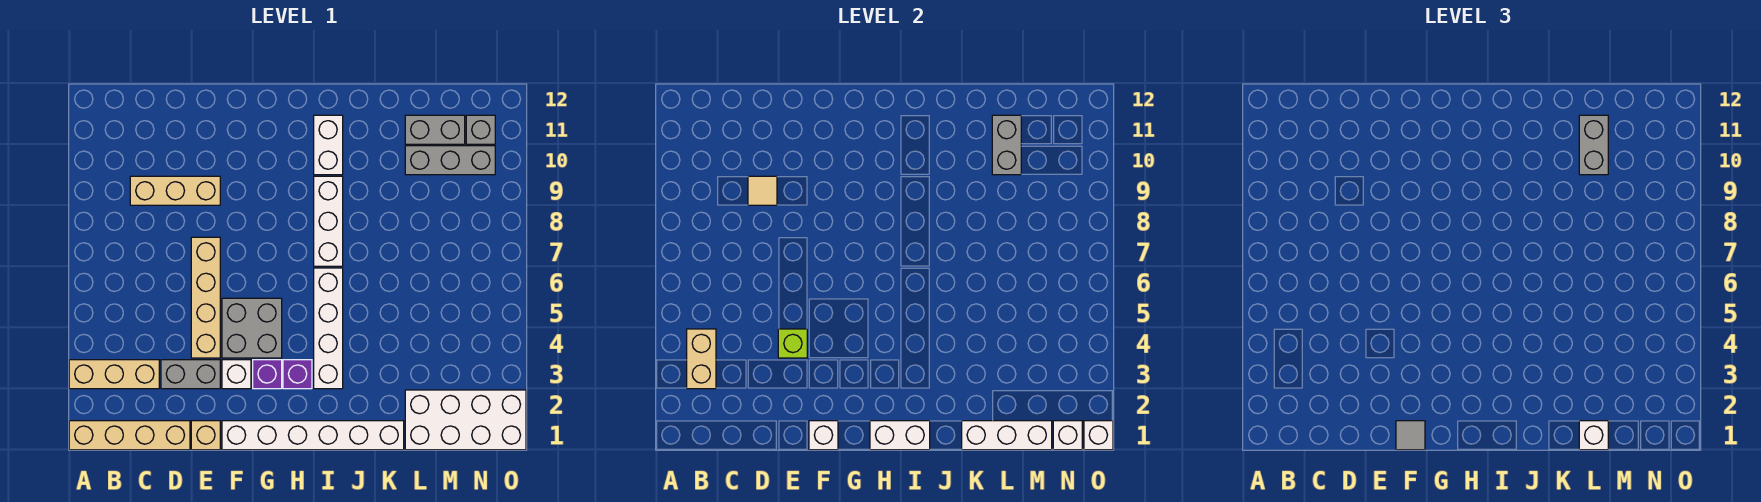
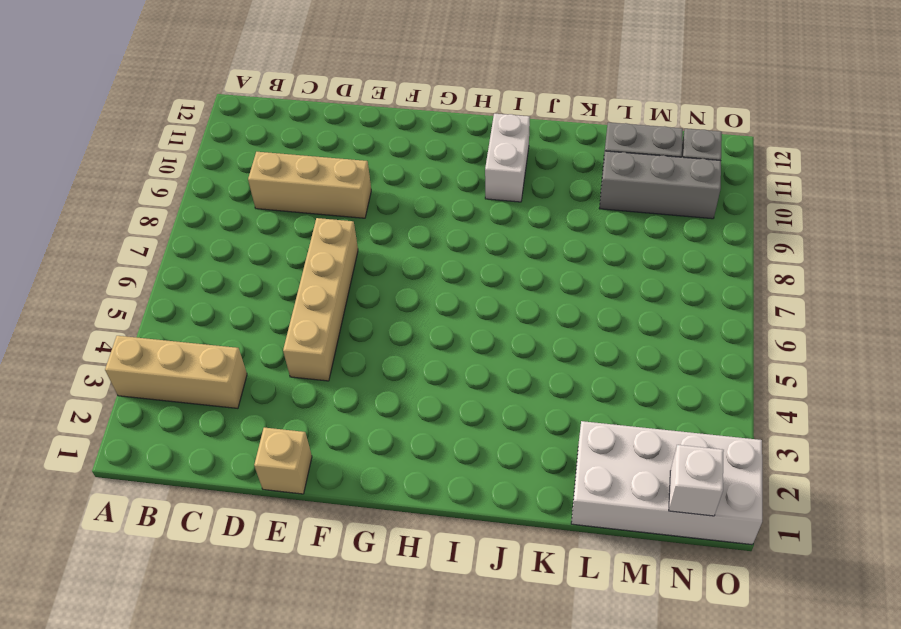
none -> tan 1x4 brick [69,421,190,450]
none -> grey 1x2 brick [161,360,220,389]
none -> white 1x6 brick [222,421,404,450]
none -> white 1x1 brick [222,360,251,389]

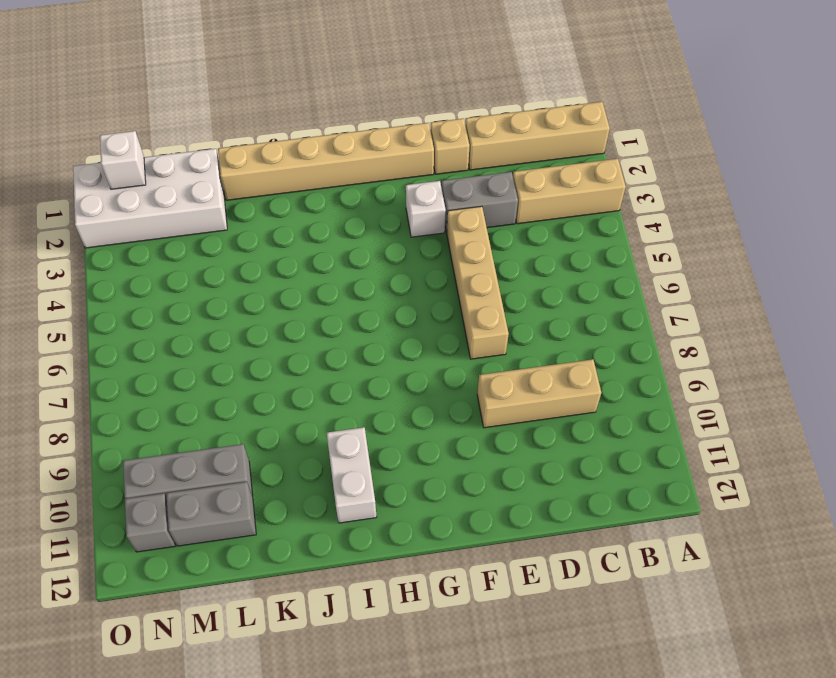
tan 1x6 brick [218,123,434,200] -> white 1x6 brick [222,421,404,450]
none -> grey 2x2 brick [222,298,282,358]
none -> purple 1x1 brick [253,360,282,389]
none -> purple 1x1 brick [283,360,312,389]
none -> white 1x4 brick [314,268,343,389]

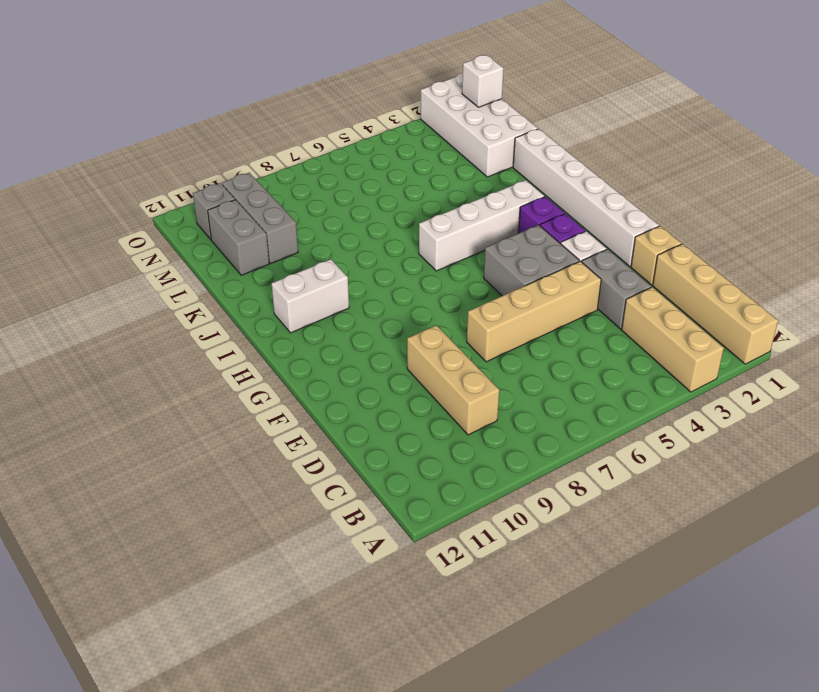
none -> white 1x3 brick [314,176,343,266]
none -> tan 1x2 brick [687,329,716,389]
none -> tan 1x1 tile [748,176,777,205]
none -> lime 1x1 brick [778,329,807,358]

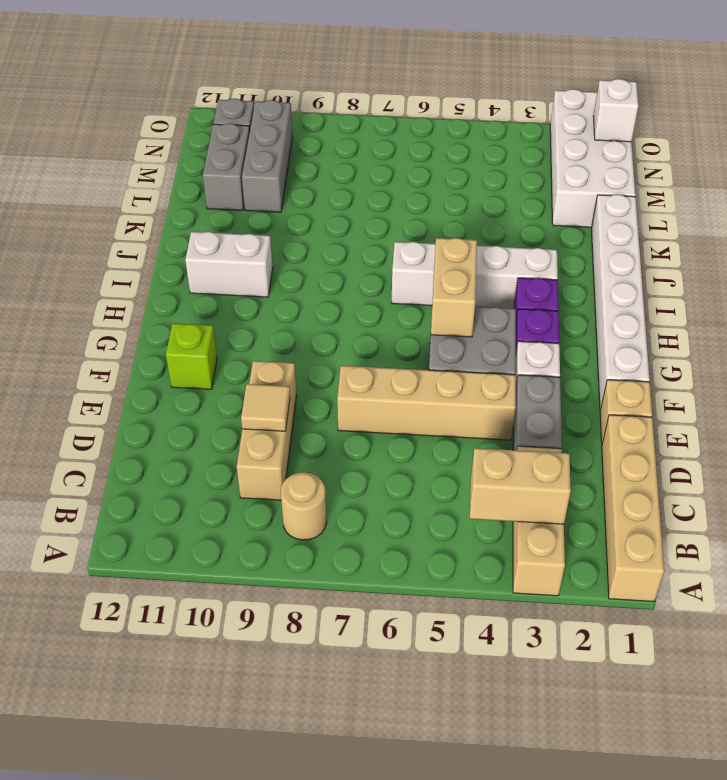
tan 1x1 round brick [281,472,327,540] -> none
lime 1x1 brick [166,323,217,389] -> lime 1x1 brick moved to [778,329,807,358]
tan 1x2 brick [431,238,477,337] -> none
none -> white 1x3 brick [314,176,343,266]
none -> white 1x1 brick [809,421,838,450]
none -> white 1x2 brick [870,421,930,450]
none -> white 1x3 brick [962,421,1052,450]

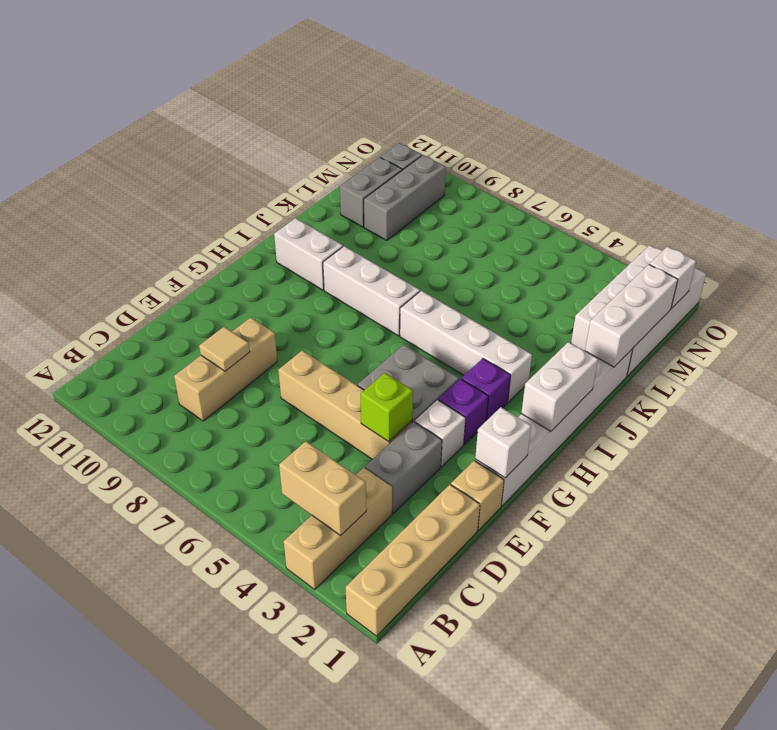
none -> grey 1x2 brick [992,115,1021,175]
none -> white 1x1 brick [1084,421,1113,450]
none -> grey 1x1 tile [1396,421,1425,450]
none -> white 1x1 brick [1579,421,1608,450]

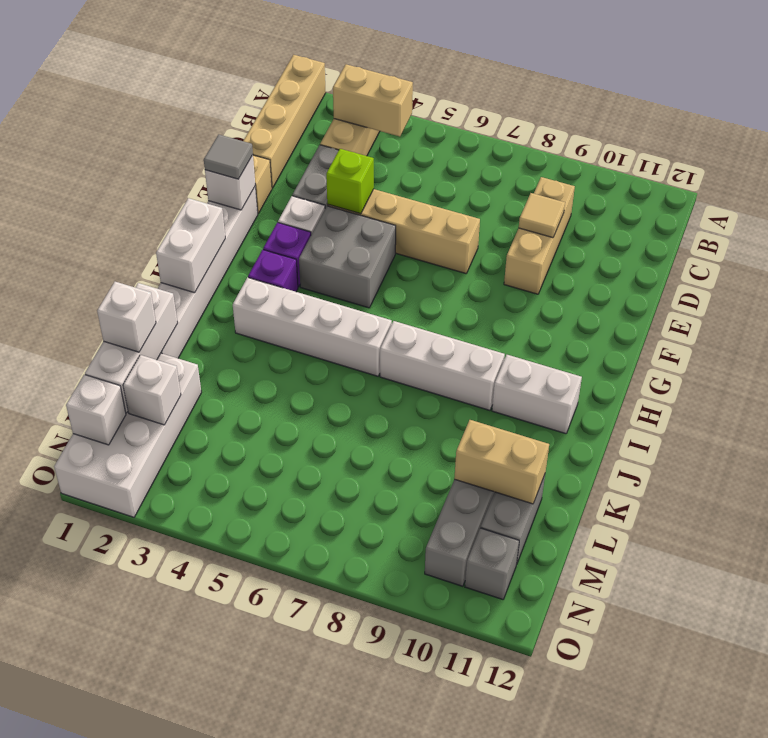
tan 1x2 brick [454,420,549,504] -> grey 1x2 brick [992,115,1021,175]
white 1x1 brick [123,355,181,425] -> white 1x1 brick moved to [1084,421,1113,450]
none -> grey 1x2 brick [1579,115,1608,175]

